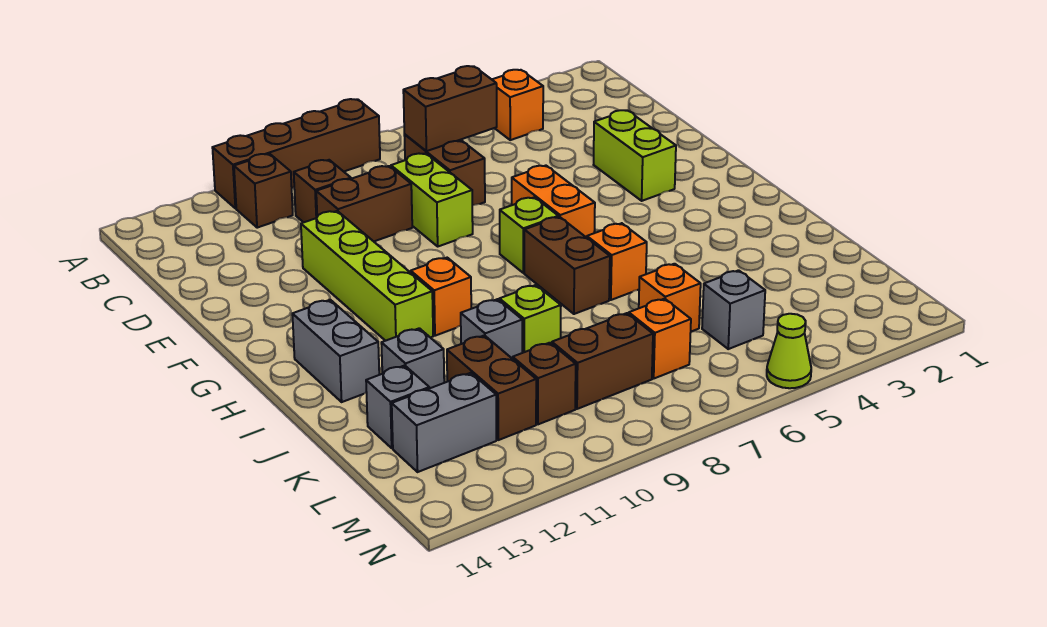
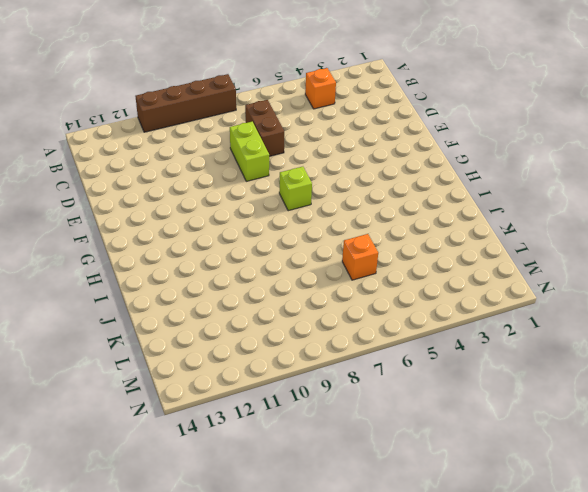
none -> brown 1x1 brick [234,154,293,228]
none -> brown 1x1 brick [294,160,351,222]
none -> brown 1x2 brick [316,166,412,241]

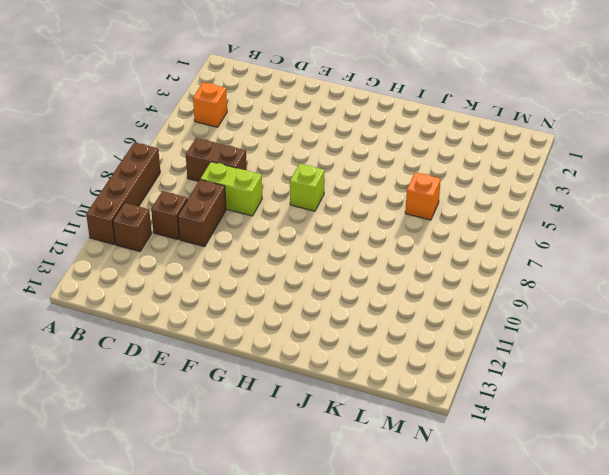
none -> lime 1x2 brick [594,110,676,201]
none -> lime 1x4 brick [301,211,433,341]
none -> orange 1x2 brick [512,166,595,238]

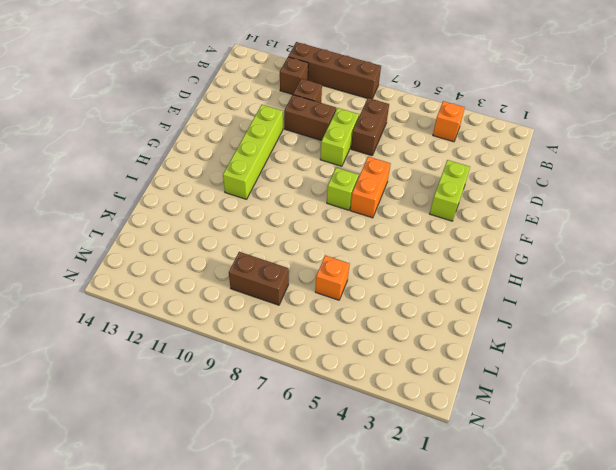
none -> brown 1x2 brick [524,217,610,314]
none -> orange 1x1 brick [411,258,471,336]
none -> grey 1x2 brick [292,300,379,402]

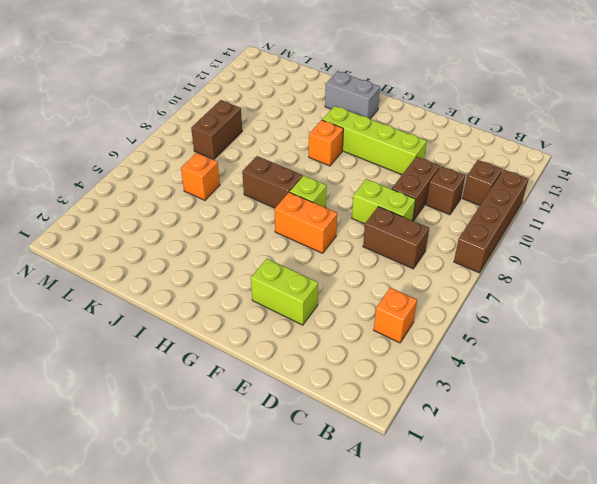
none -> orange 1x1 brick [587,223,647,300]
none -> lime 1x1 brick [499,285,561,353]
none -> grey 1x1 brick [461,299,522,359]

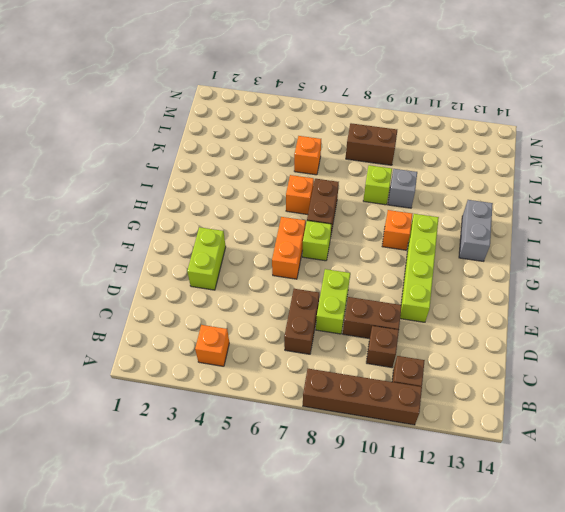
none -> grey 1x1 brick [381,328,444,388]
none -> brown 1x2 brick [447,335,536,440]
none -> grey 1x1 brick [366,365,429,448]

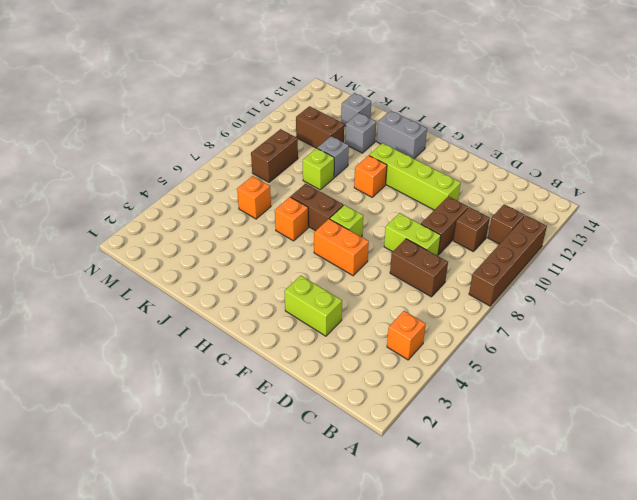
none -> grey 1x1 brick [702,270,765,349]
none -> orange 1x1 brick [629,299,691,378]
none -> brown 1x1 brick [513,343,576,424]

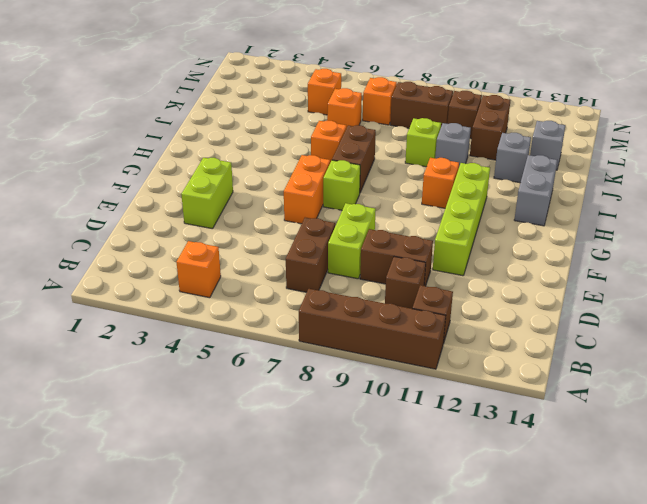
orange 1x1 brick [308,69,341,115] -> grey 1x1 brick [702,270,765,349]
none -> grey 1x2 brick [392,373,496,472]
none -> lime 1x1 cone [767,314,811,388]
none -> brown 1x2 brick [403,66,497,151]

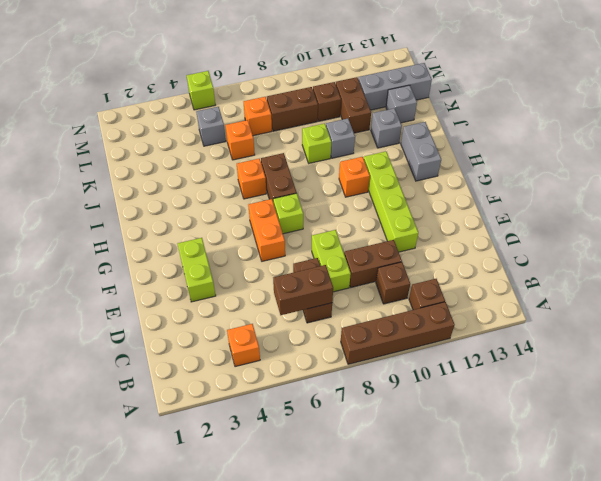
grey 1x3 brick [358,63,432,110] -> grey 1x2 brick [392,373,496,472]
lime 1x1 brick [187,71,215,110] -> lime 1x1 cone [767,314,811,388]

